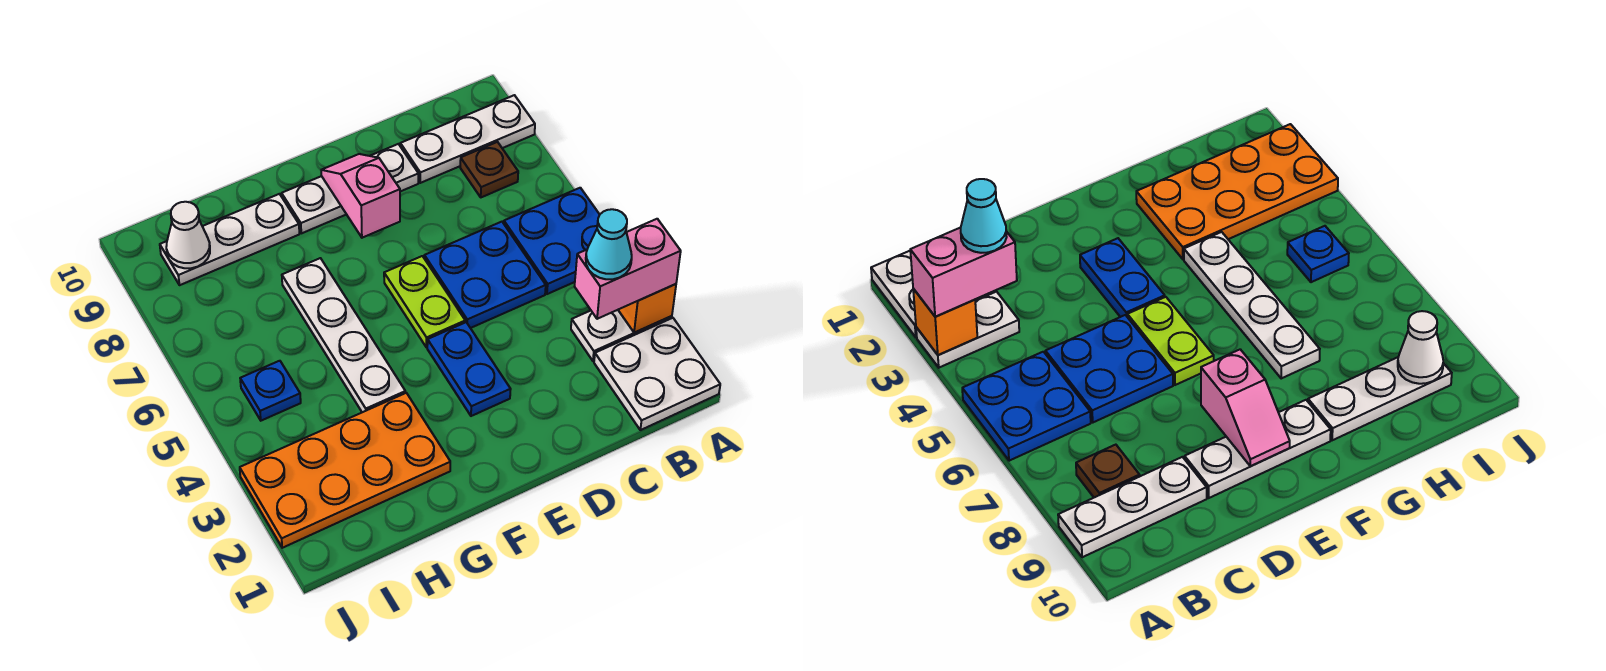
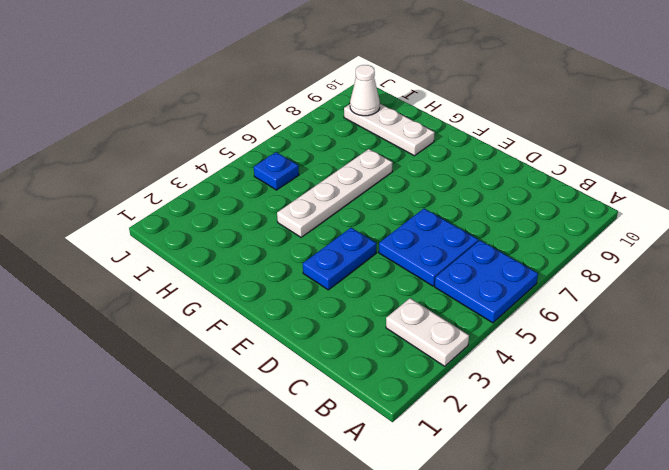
none -> white 2x2 plate [594,318,720,430]
none -> white 1x3 plate [400,95,535,183]
none -> brown 1x1 plate [460,142,518,197]

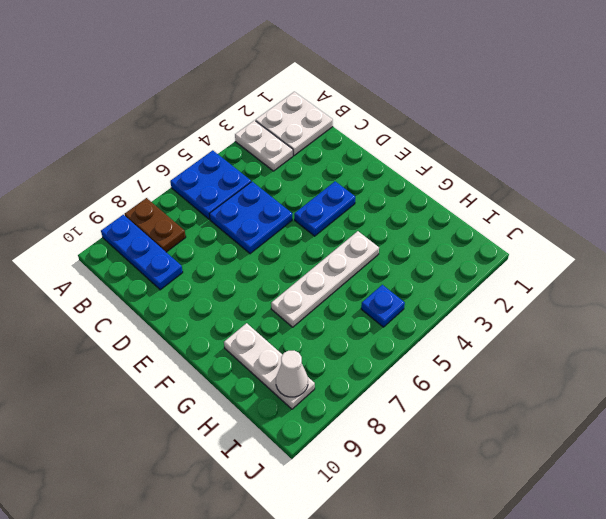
brown 1x2 plate [125,198,186,252] -> brown 1x1 plate [460,142,518,197]
blue 1x3 plate [101,215,183,290] -> white 1x3 plate [400,95,535,183]
none -> white 1x3 plate [282,144,418,233]
none -> lime 1x2 plate [384,256,465,347]
none -> orange 2x4 plate [240,393,450,548]

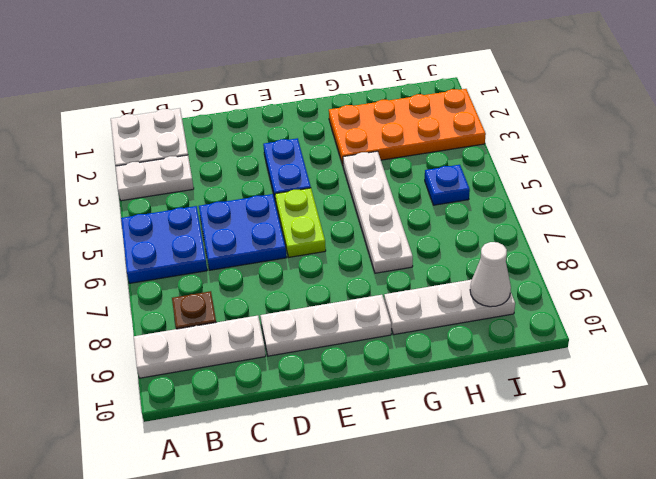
none -> orange 1x1 brick [618,284,676,333]
none -> pink 1x2 slope [321,154,400,238]
none -> pink 1x2 brick [575,219,681,319]

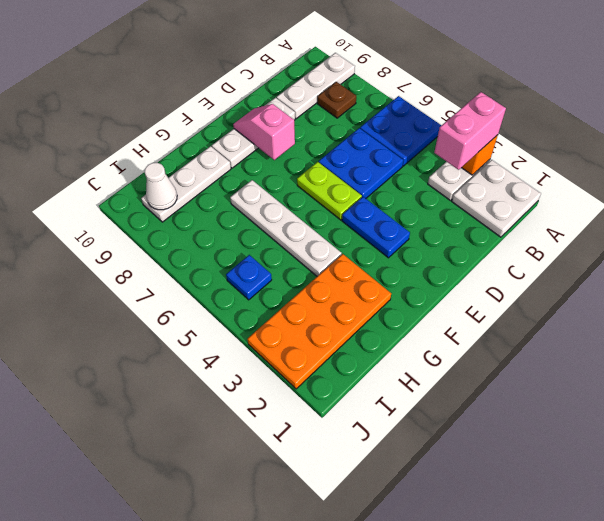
none -> cyan 1x1 cone [586,209,632,279]

